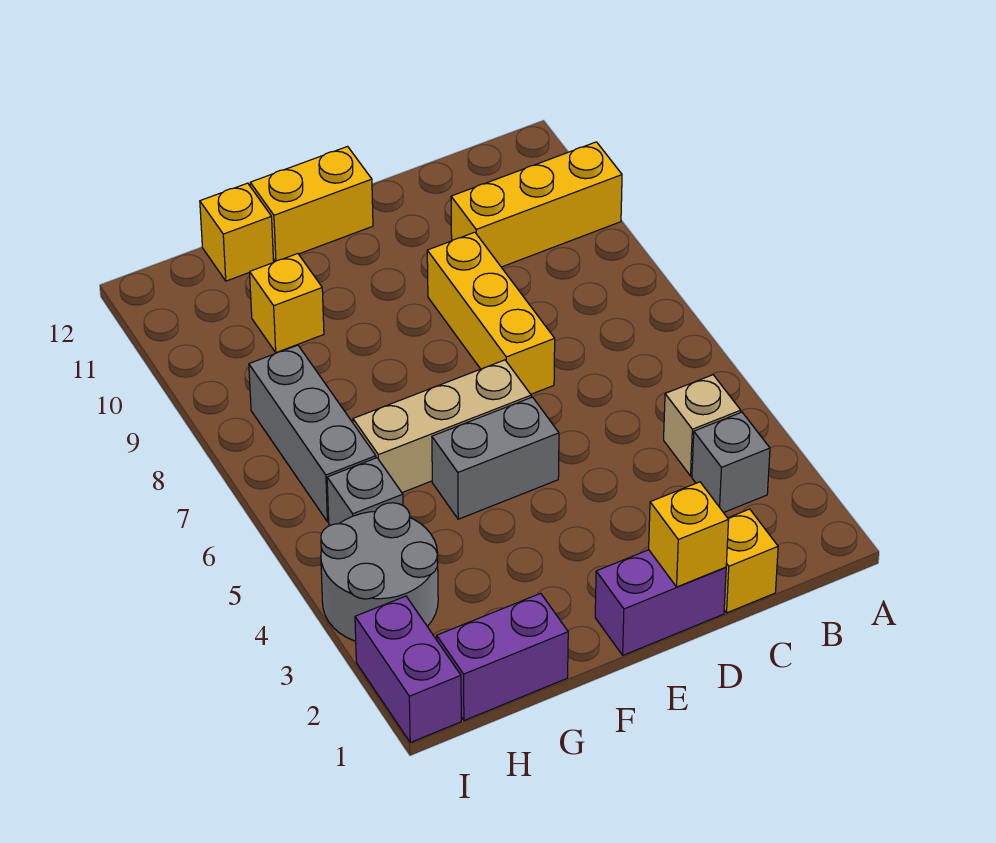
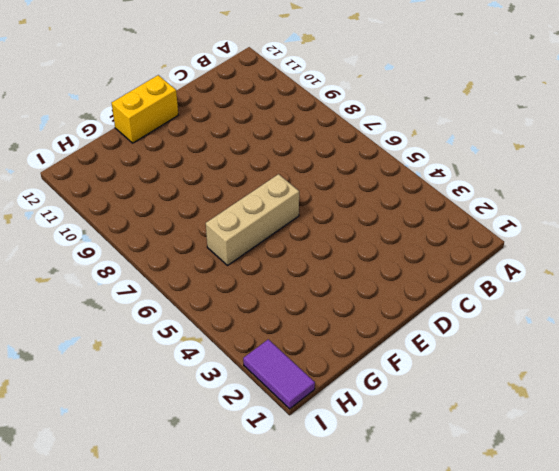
purple 1x2 tile [243,339,315,409] -> purple 1x2 brick [355,596,461,742]
none -> yellow 1x3 brick [451,142,622,267]
none -> grey 1x1 brick [692,412,770,513]
none -> tan 1x1 brick [664,375,741,476]

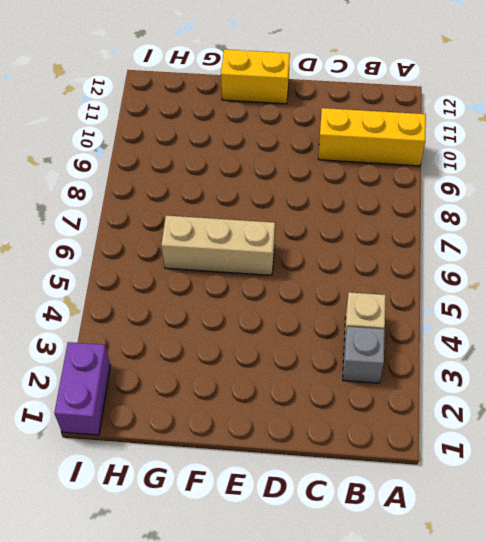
none -> yellow 1x1 brick [724,509,778,613]
none -> purple 1x2 brick [595,550,726,655]
none -> yellow 1x3 brick [427,232,555,394]

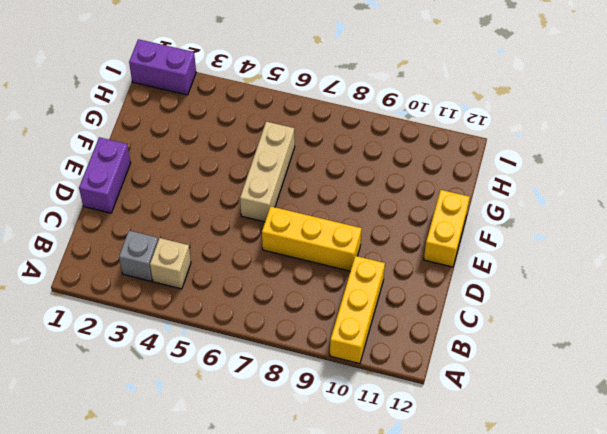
none -> yellow 1x1 brick [724,509,778,613]
none -> grey 1x2 brick [432,397,559,519]
none -> purple 1x2 brick [437,593,568,720]

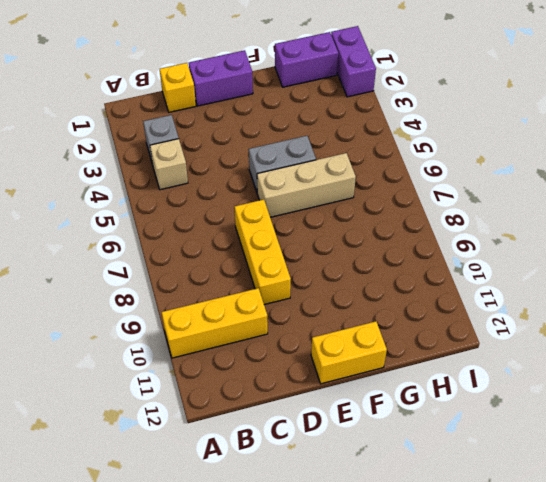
none -> yellow 1x1 brick [250,254,324,353]
none -> yellow 1x1 brick [200,183,274,281]
none -> grey 2x2 round brick [321,503,438,641]

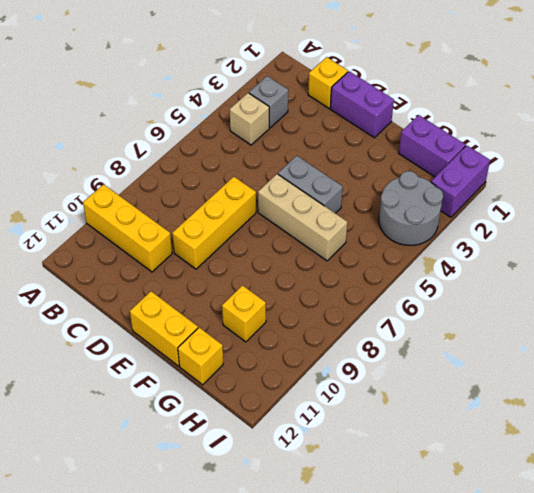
none -> grey 1x1 brick [327,458,403,525]
none -> grey 1x3 brick [249,345,376,522]
none -> yellow 1x1 brick [649,482,729,587]

